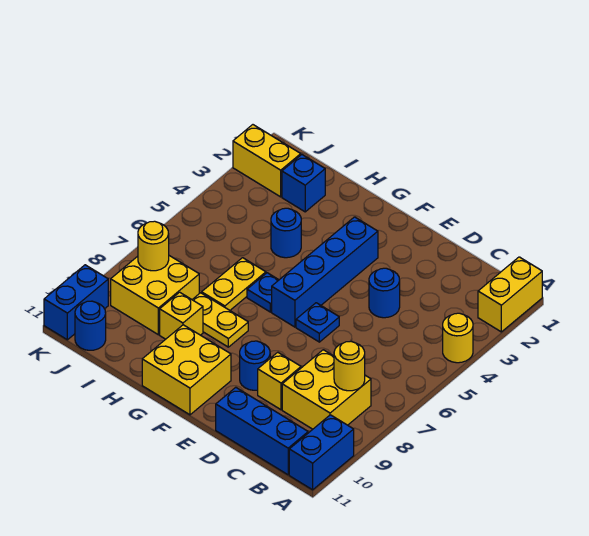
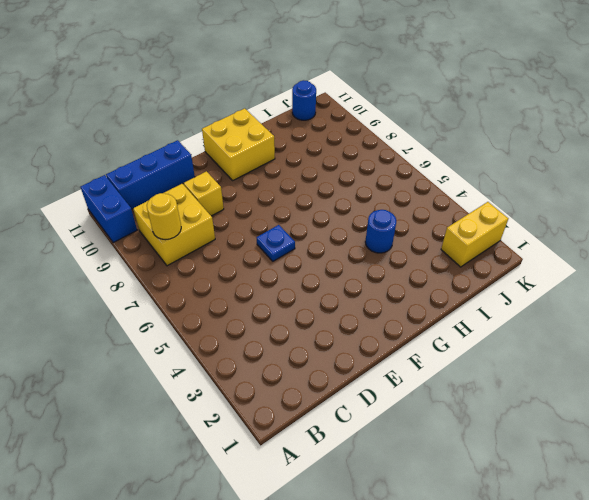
none -> yellow 1x2 brick [478,257,542,332]
none -> yellow 1x1 round brick [443,313,473,363]
none -> blue 1x1 round brick [369,268,400,318]

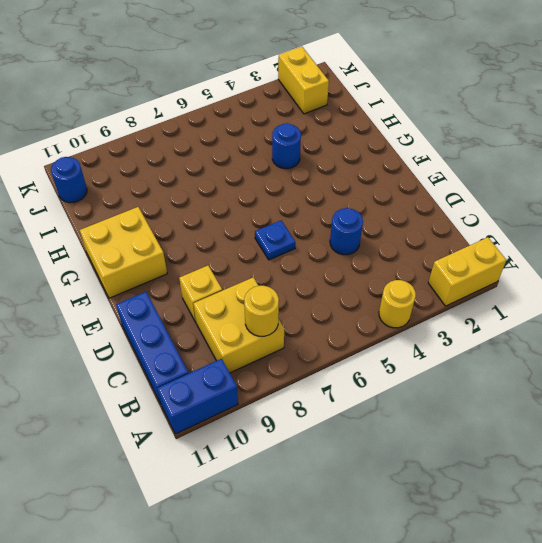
none -> blue 1x1 round brick [240,341,270,390]
none -> blue 1x4 brick [272,217,378,327]
none -> blue 1x1 plate [247,273,278,312]

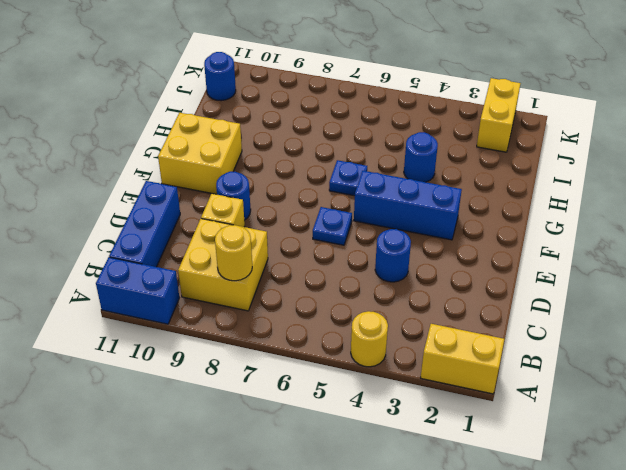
blue 1x3 brick [354,171,462,240] -> blue 1x4 brick [272,217,378,327]
none -> yellow 1x2 plate [192,293,248,347]
none -> yellow 1x2 plate [202,258,266,310]
none -> yellow 1x1 brick [160,292,203,339]

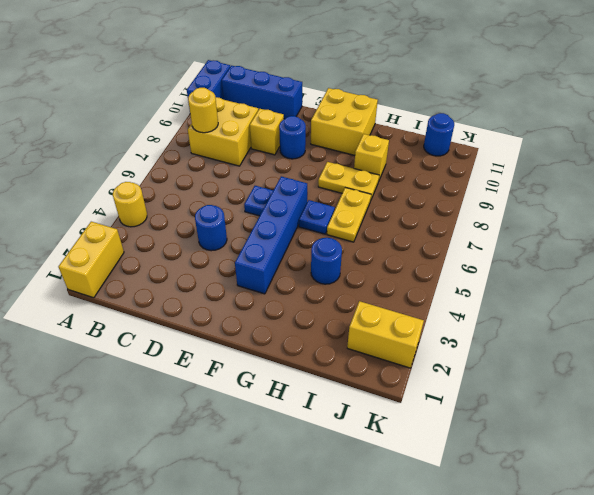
none -> blue 1x1 brick [282,155,325,212]
none -> yellow 2x2 brick [111,256,199,335]
none -> blue 1x2 brick [44,265,108,340]

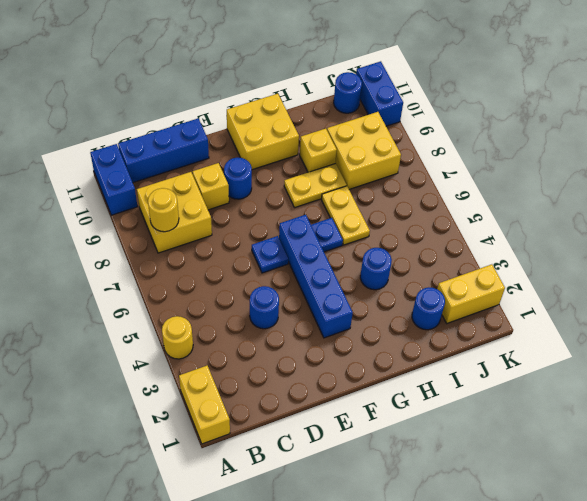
blue 1x1 round brick [412,287,445,330] -> blue 1x1 brick [282,155,325,212]
none -> yellow 1x1 round brick [138,221,169,271]

